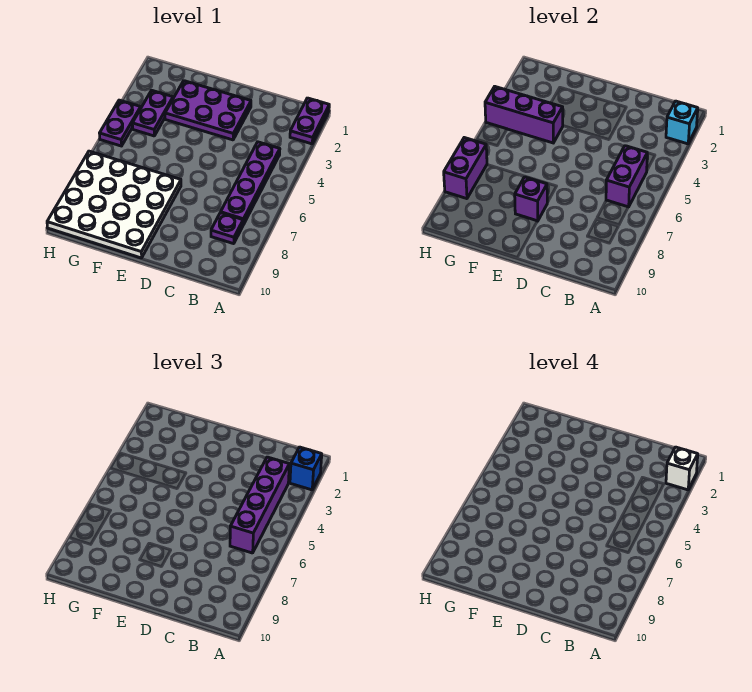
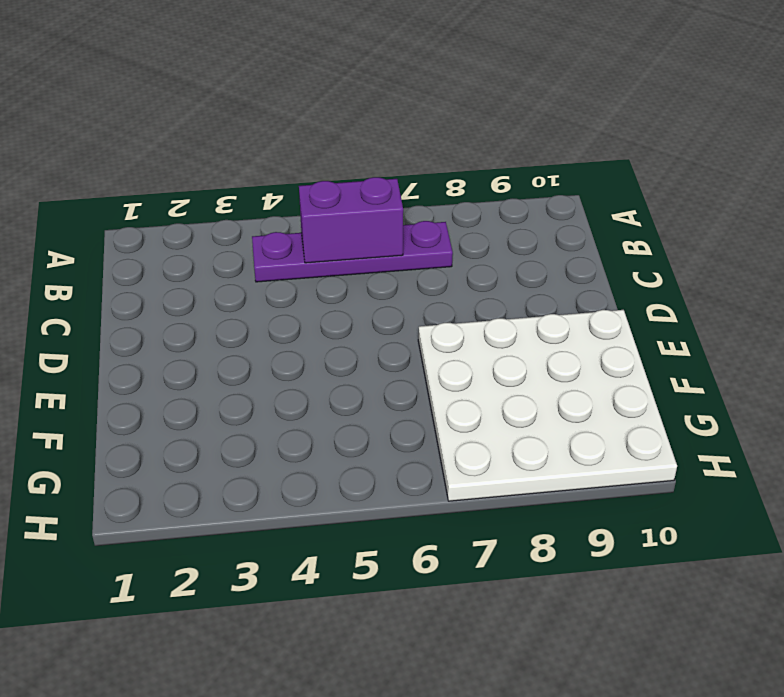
none -> purple 1x2 plate [290,98,329,144]
none -> purple 1x1 plate [211,213,243,244]
none -> purple 2x3 plate [165,81,251,140]

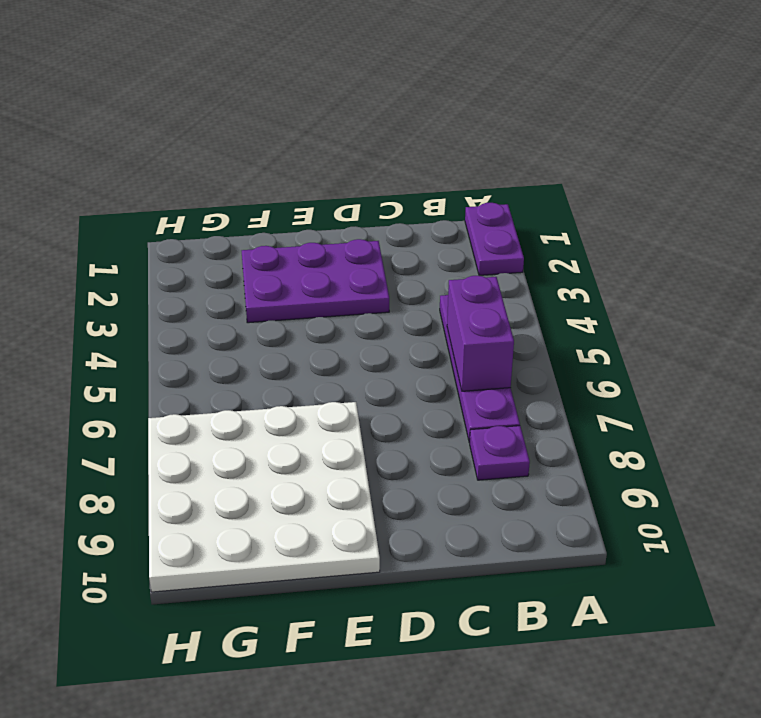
none -> purple 1x2 plate [132,90,173,136]
none -> purple 1x2 plate [100,100,141,146]
none -> cyan 1x1 brick [666,101,698,144]

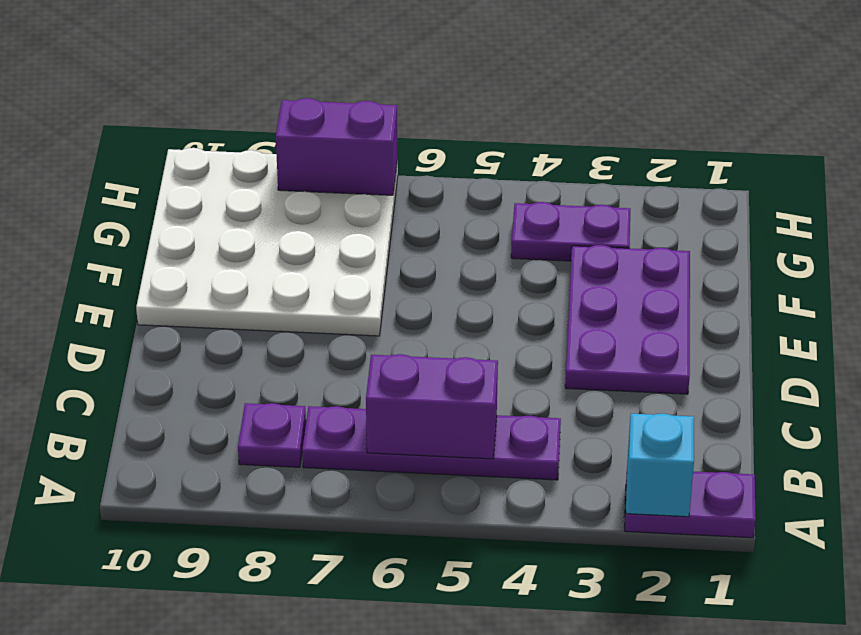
none -> purple 1x2 plate [100,100,141,146]
none -> purple 1x1 brick [515,177,547,221]
none -> purple 1x3 brick [485,87,563,143]

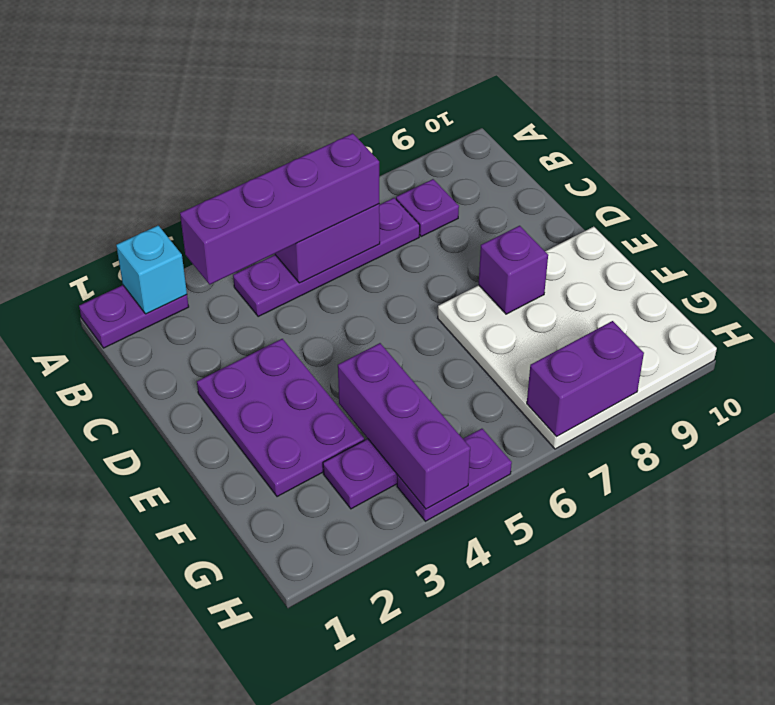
none -> blue 1x1 brick [290,447,322,490]
none -> white 1x1 brick [666,447,698,490]

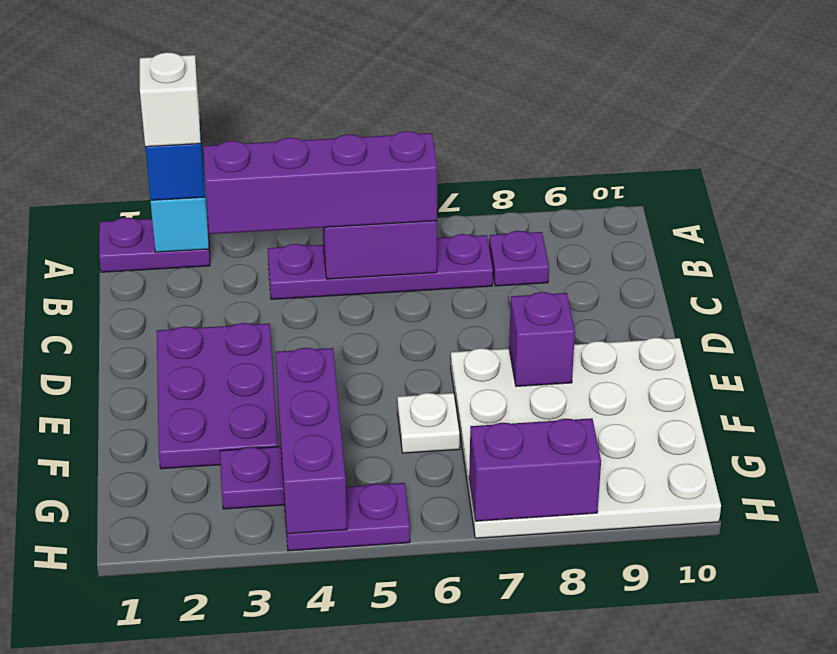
white 1x1 plate [397,393,460,453] -> none

